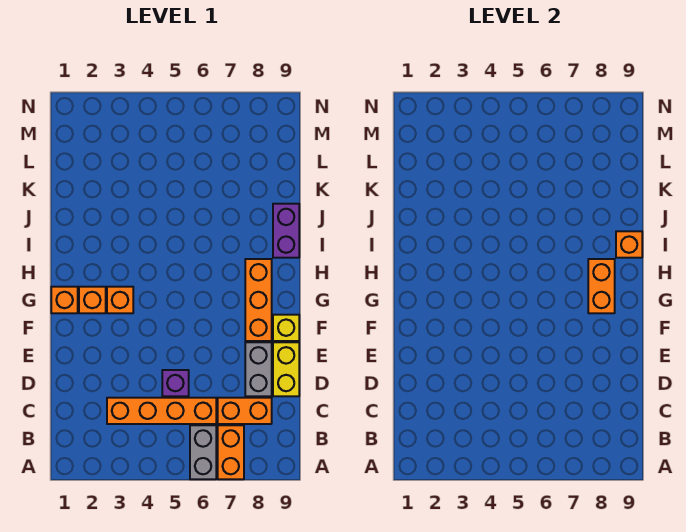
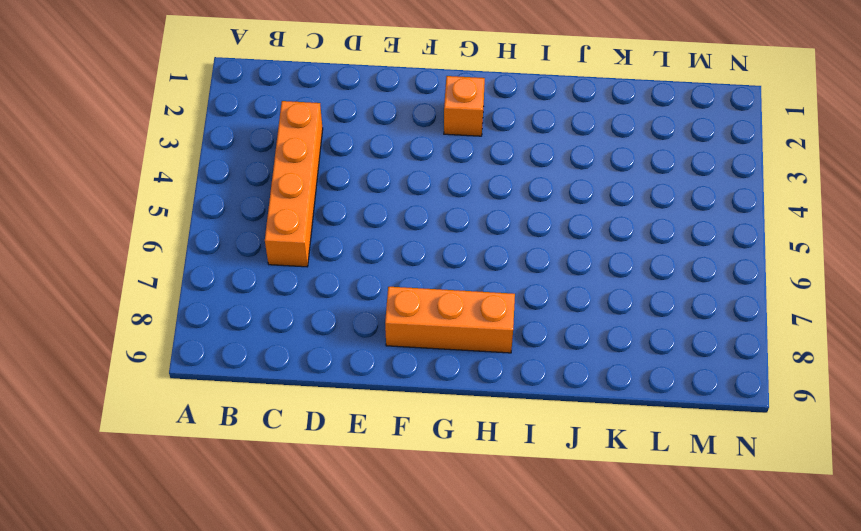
none -> grey 1x2 brick [190,425,216,479]
none -> orange 1x2 brick [218,425,244,479]
none -> orange 1x2 brick [218,398,272,424]

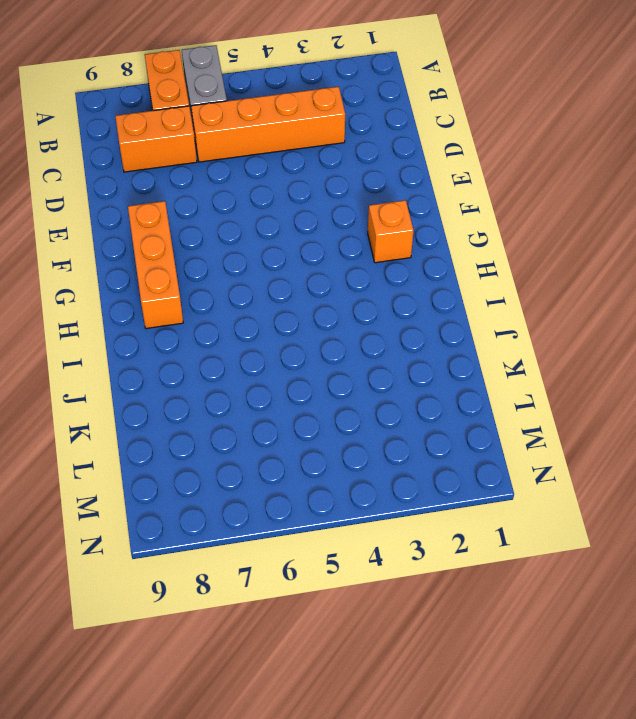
none -> purple 1x1 brick [162,370,189,396]
none -> grey 1x2 brick [245,342,272,396]
none -> yellow 1x2 brick [273,342,299,396]

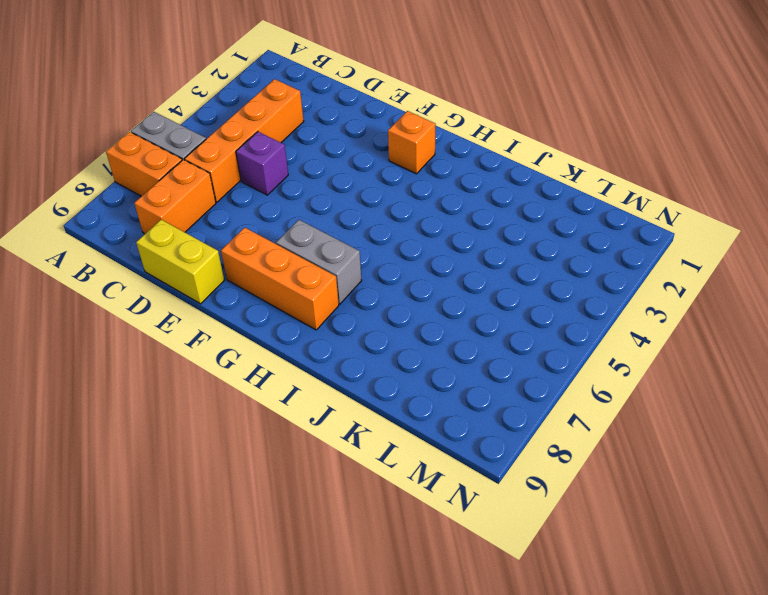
grey 1x2 brick [276,220,362,304] -> grey 1x2 brick moved to [245,342,272,396]
none -> yellow 1x1 brick [273,315,299,341]
none -> orange 1x1 brick [51,287,78,313]
none -> orange 1x1 brick [107,287,133,313]

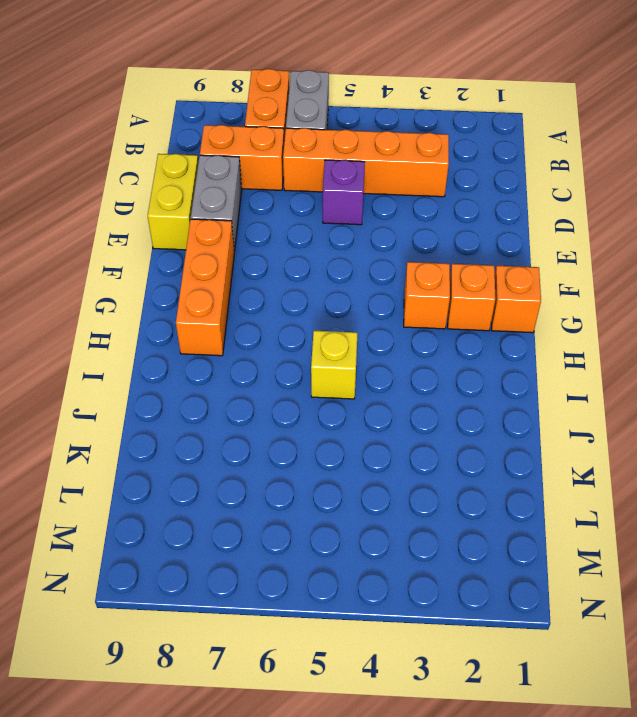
yellow 1x1 brick [311,331,358,399] -> yellow 1x1 brick moved to [273,315,299,341]
none -> purple 1x2 brick [273,204,299,258]
none -> orange 1x2 brick [588,259,615,313]
none -> orange 1x1 brick [616,231,642,258]

